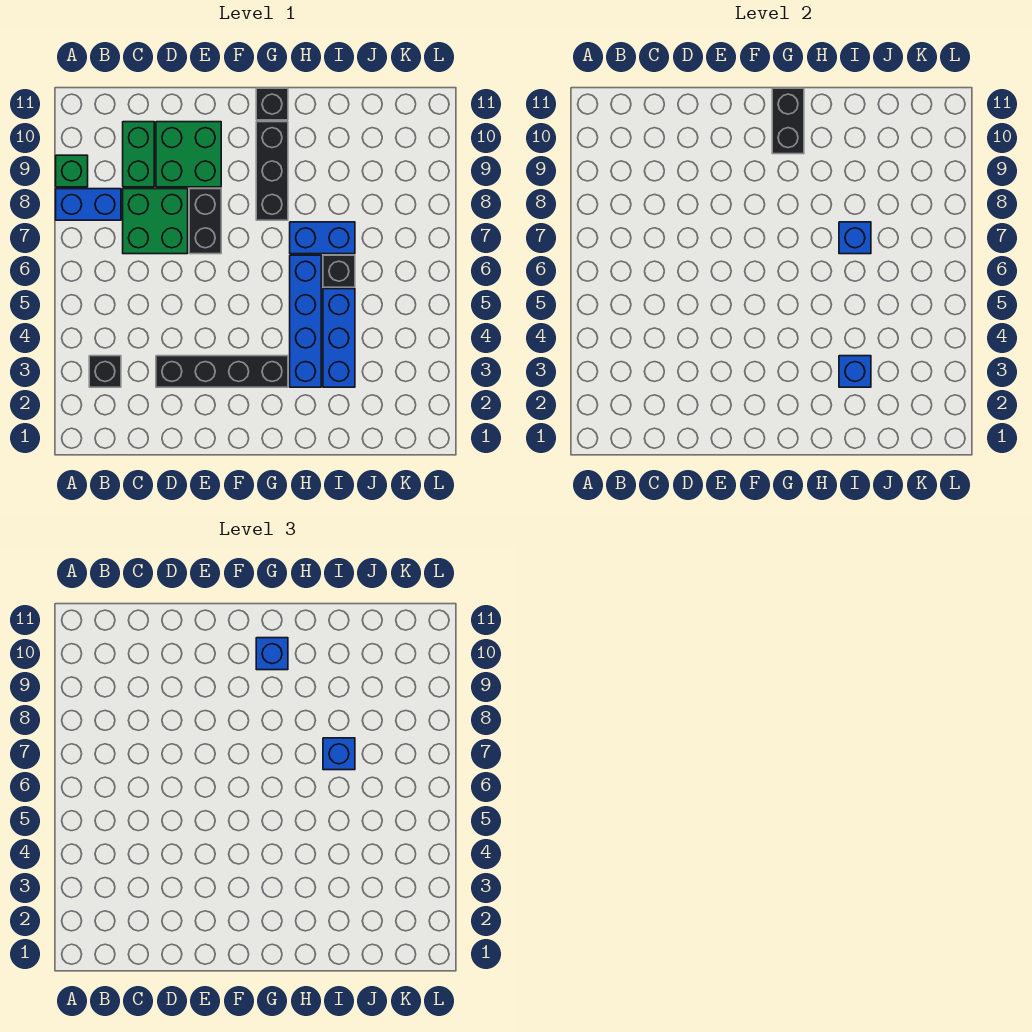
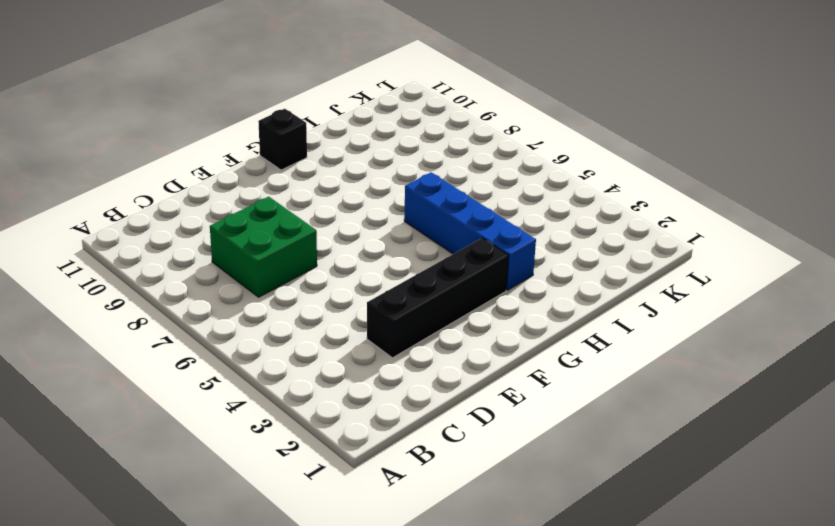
none -> blue 1x2 brick [56,189,121,220]
none -> green 1x1 brick [56,155,88,187]
none -> black 1x1 brick [89,356,121,387]

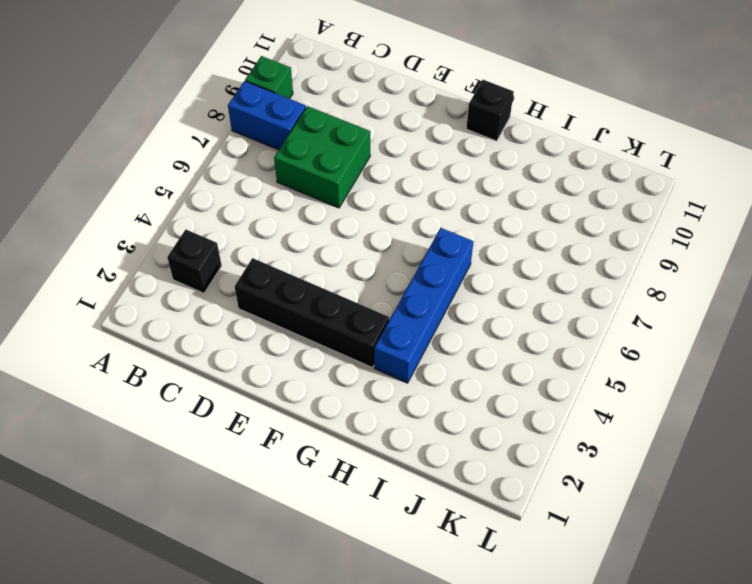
none -> green 1x2 brick [123,122,154,187]
none -> green 2x2 brick [156,122,221,187]
none -> black 1x2 brick [189,189,221,254]

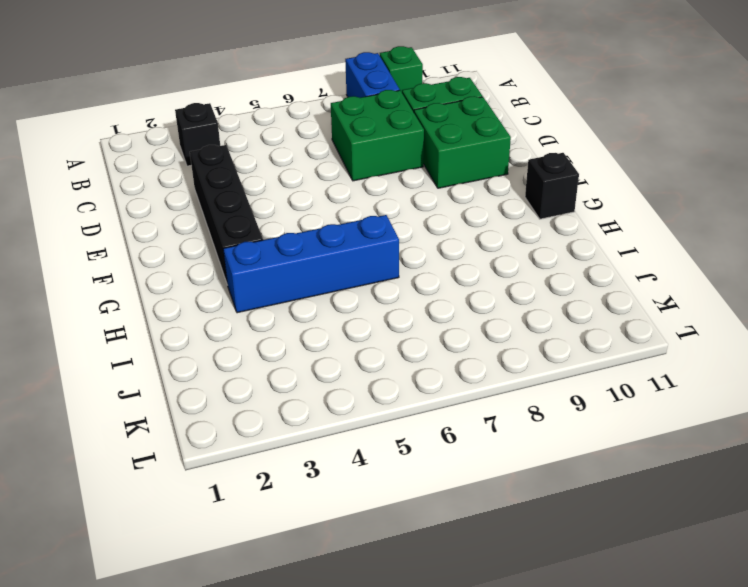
none -> black 1x2 brick [189,189,221,254]
none -> black 1x3 brick [256,122,288,220]
none -> blue 1x2 brick [290,222,355,254]

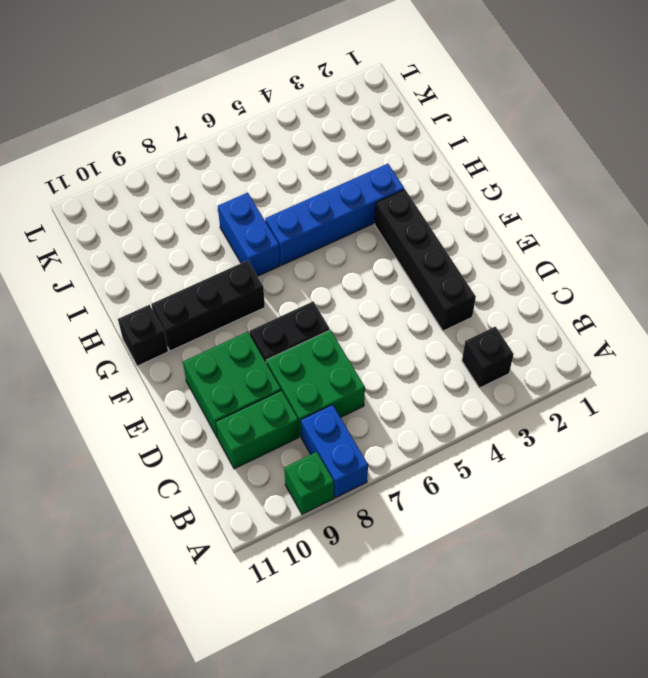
none -> blue 1x3 brick [323,289,355,387]
none -> black 1x1 brick [323,255,355,287]
none -> black 1x2 brick [772,88,804,154]

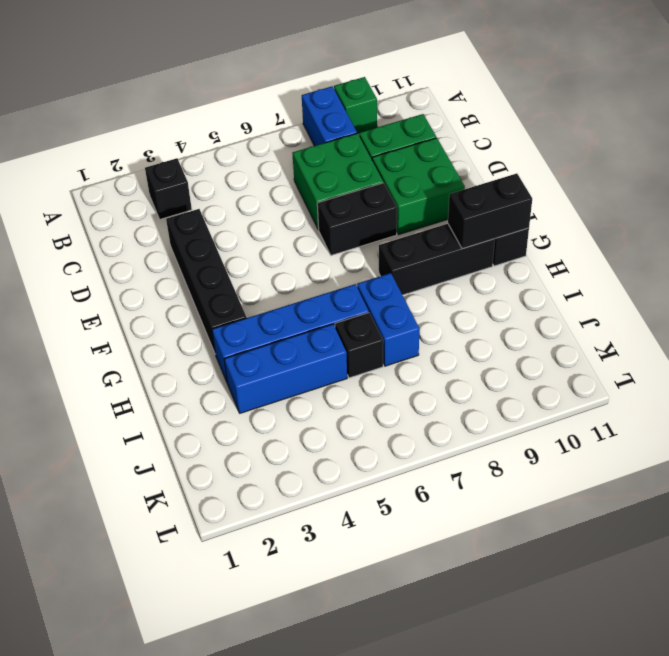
none -> blue 1x1 brick [839,356,871,387]
none -> blue 1x1 brick [839,222,871,254]
none -> blue 1x1 brick [256,638,288,670]

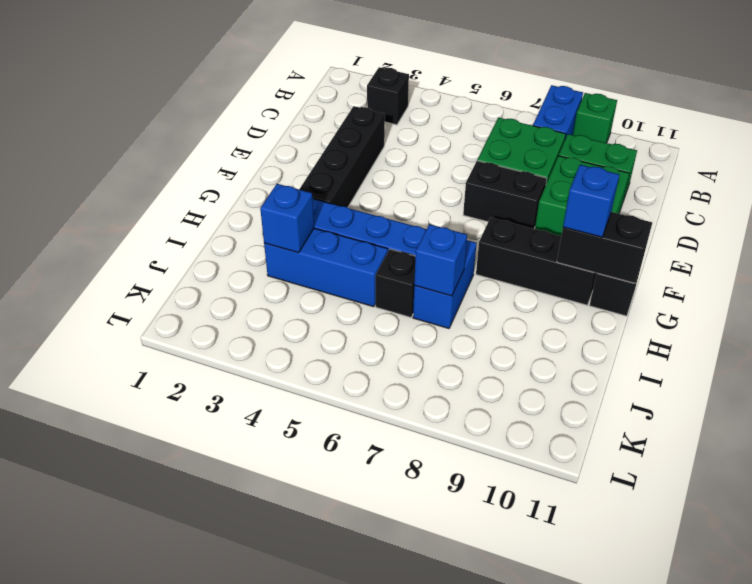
none -> blue 1x1 brick [323,738,355,770]

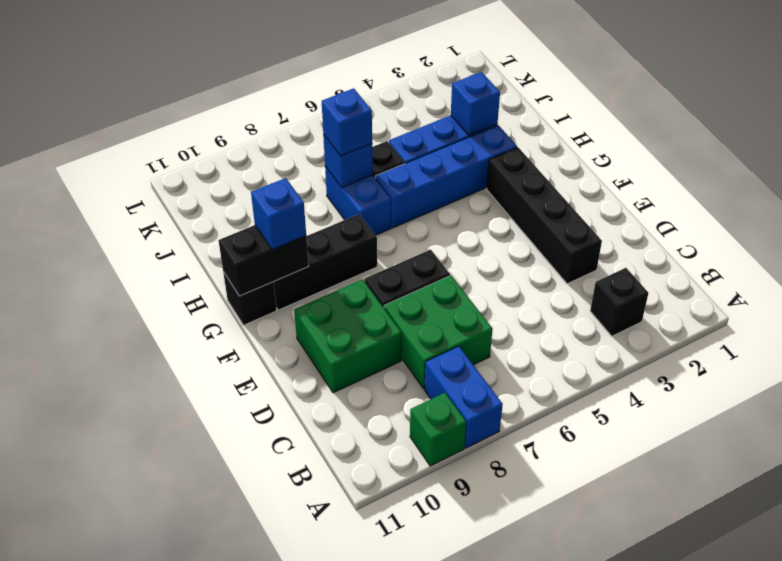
none -> green 1x2 brick [123,122,154,187]

